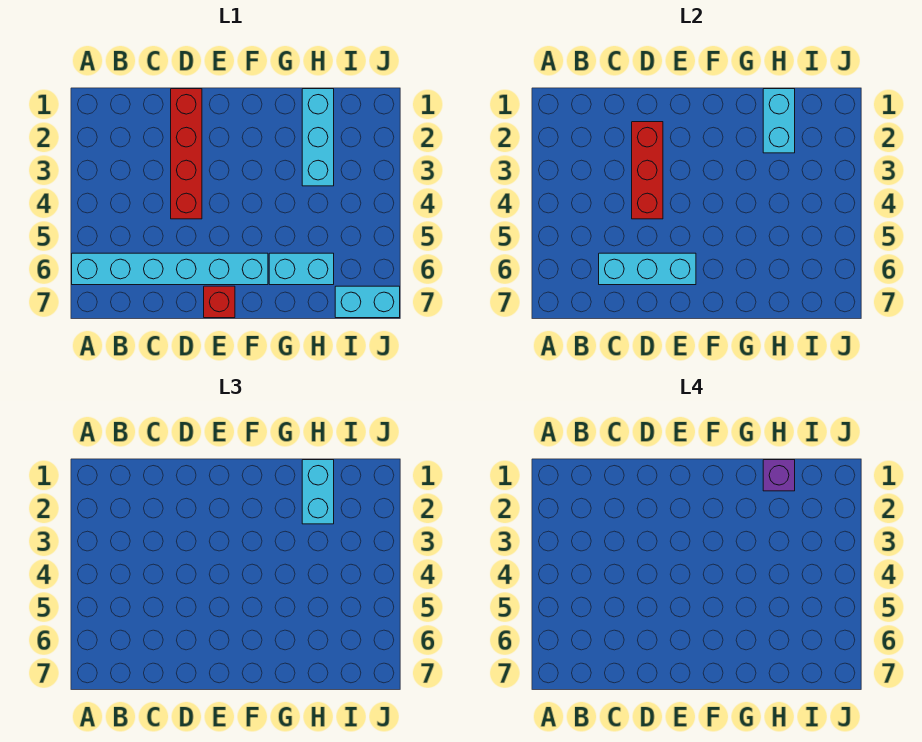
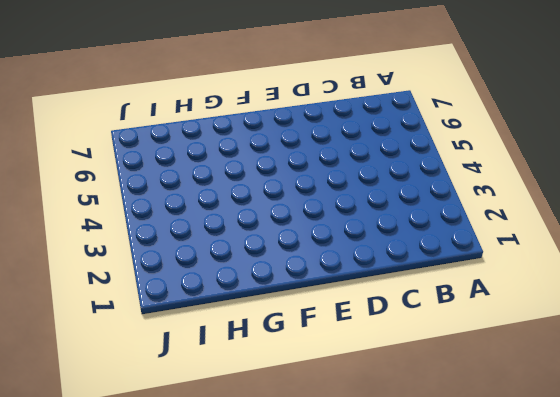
none -> cyan 1x6 brick [72,253,268,285]
none -> red 1x4 brick [171,89,202,219]

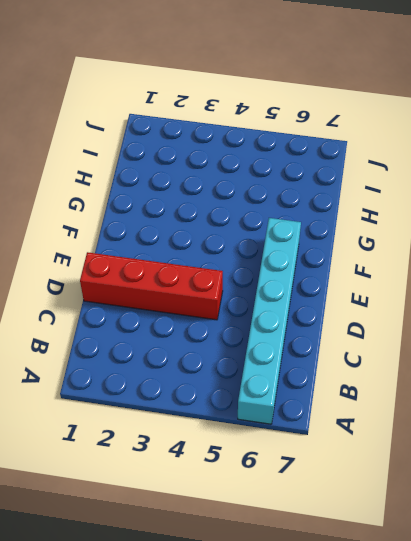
none -> red 1x1 brick [204,286,235,318]
none -> cyan 1x2 brick [269,253,334,285]

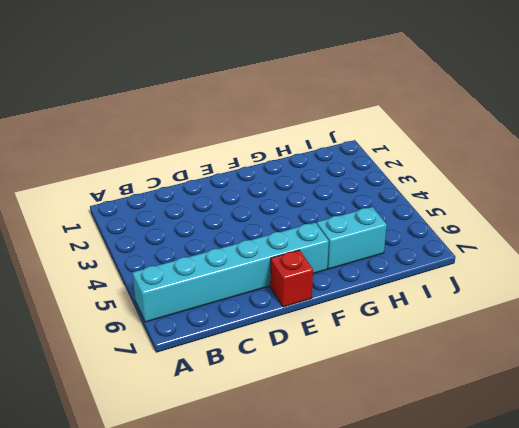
none -> red 1x4 brick [171,89,202,219]
none -> cyan 1x3 brick [302,89,334,186]

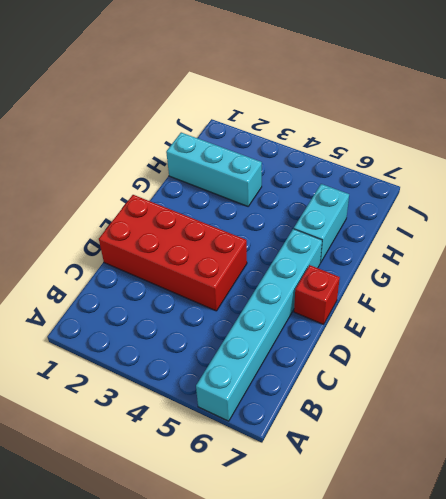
red 2x4 brick [99,195,247,311] -> red 1x4 brick [171,89,202,219]
none -> cyan 1x2 brick [335,286,400,318]
none -> cyan 1x3 brick [599,253,696,285]

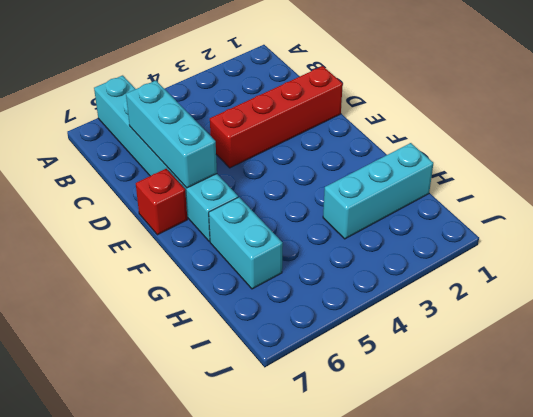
none -> cyan 1x2 brick [335,286,400,318]
none -> red 1x3 brick [632,122,663,219]

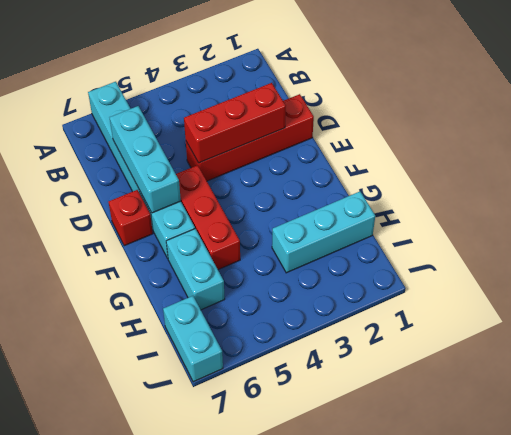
red 1x3 brick [176,165,240,270] -> none
none -> cyan 1x2 brick [763,89,795,153]
none -> cyan 1x2 brick [302,460,334,524]

